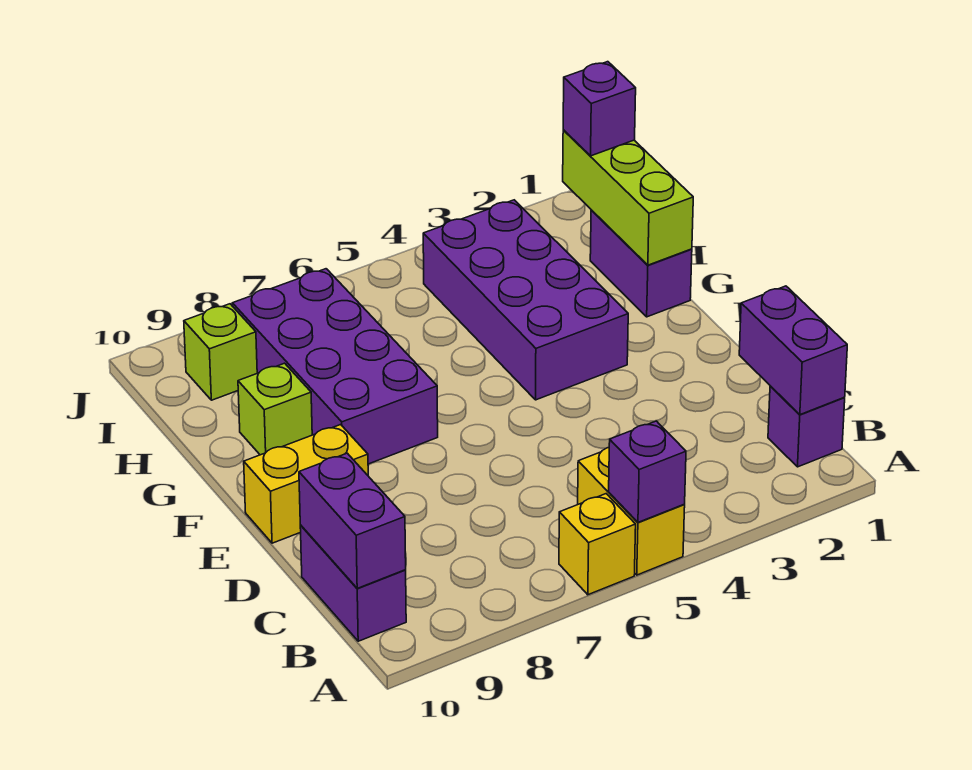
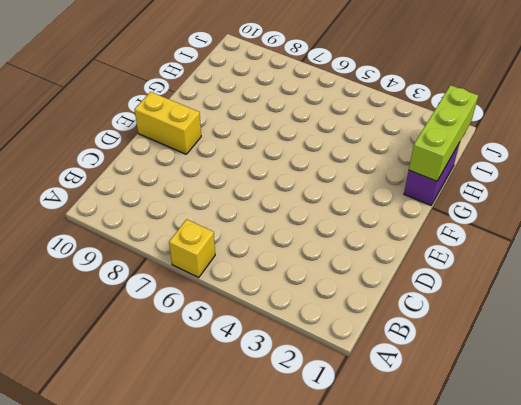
none -> yellow 1x2 brick [578,448,685,575]
none -> purple 1x1 brick [768,386,845,467]
none -> purple 1x2 brick [300,525,406,641]

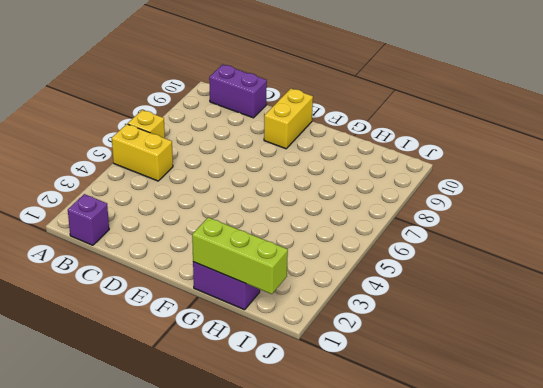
none -> purple 2x4 brick [423,200,628,400]
none -> purple 2x4 brick [232,269,438,464]
none -> lime 1x1 brick [238,363,312,455]

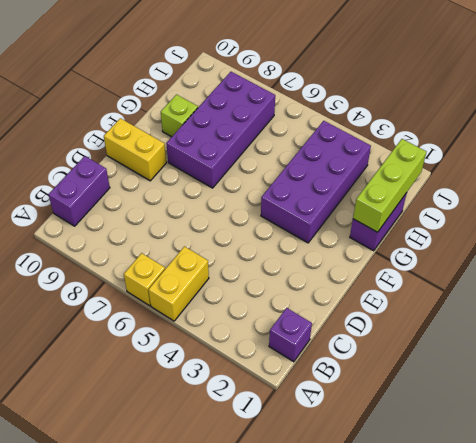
none -> lime 1x1 brick [184,304,257,400]
none -> purple 1x1 brick [609,421,686,522]
none -> purple 1x2 brick [739,286,847,415]

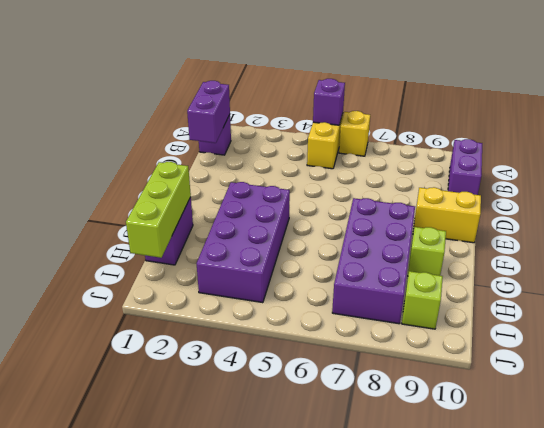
none -> purple 1x2 brick [299,453,406,588]
none -> purple 1x1 brick [563,62,636,156]

